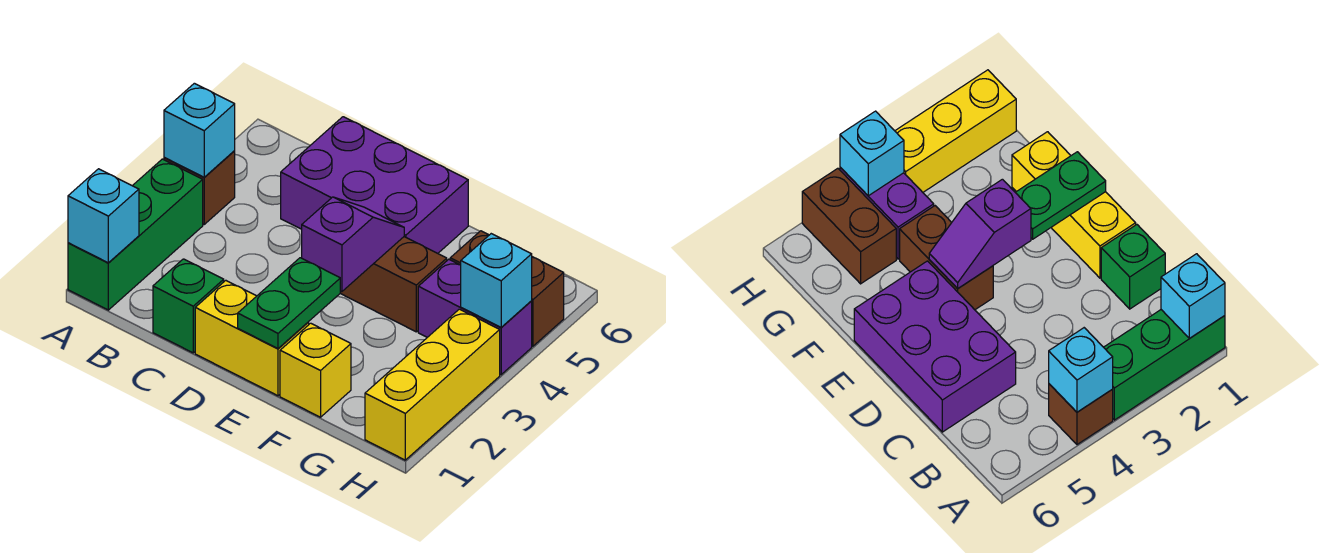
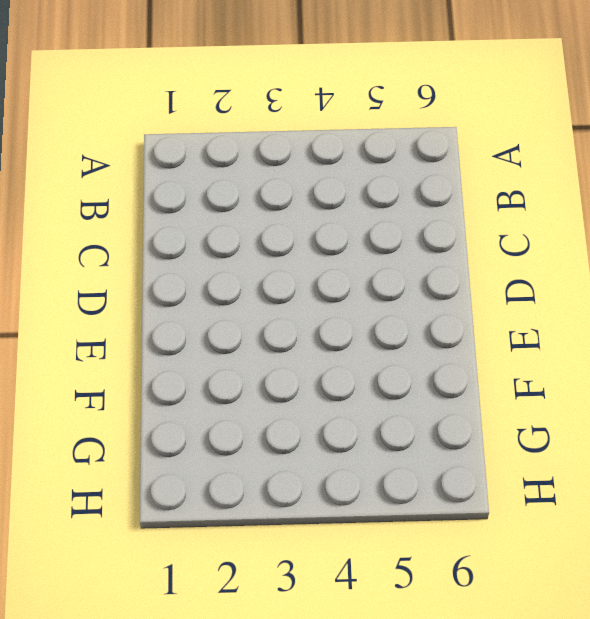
none -> green 1x3 brick [68,159,203,310]
none -> brown 1x1 brick [164,151,235,224]
none -> green 1x1 brick [153,259,224,353]

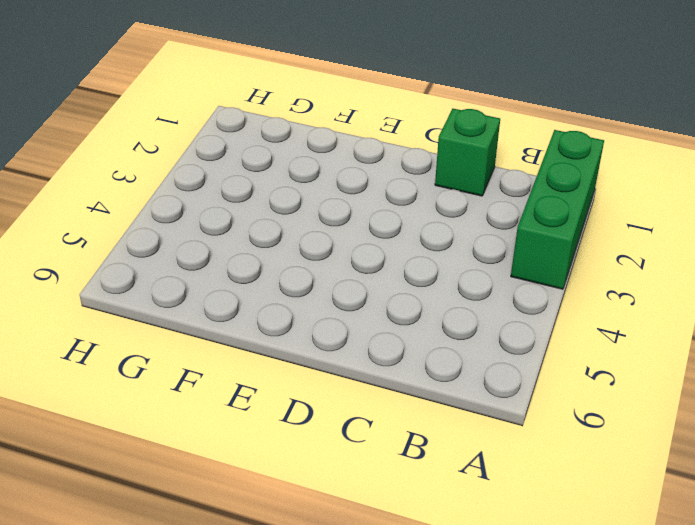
none -> brown 1x1 brick [164,151,235,224]
none -> purple 2x3 brick [281,117,468,253]
none -> yellow 1x2 brick [195,280,309,396]

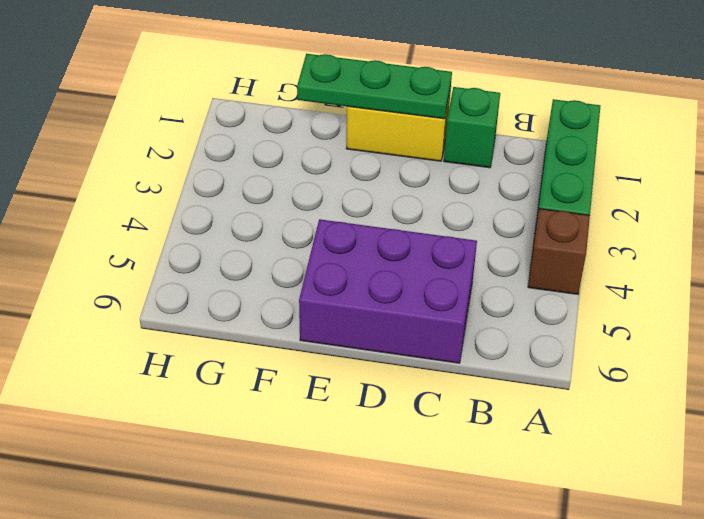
green 1x3 plate [297,54,452,119] -> green 1x2 plate [238,258,340,348]
none -> brown 1x2 brick [340,237,447,332]
none -> yellow 1x1 brick [280,323,351,417]
none -> purple 1x2 brick [418,259,532,375]

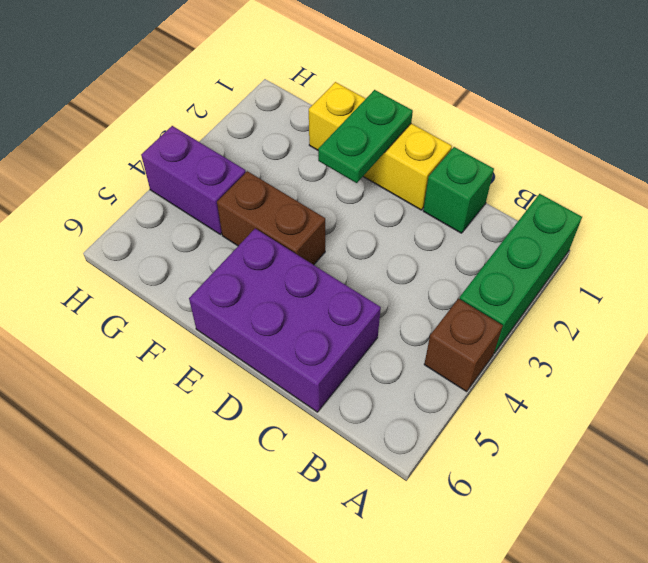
none -> brown 1x2 brick [450,231,564,346]
none -> yellow 1x3 brick [365,309,500,460]
none -> cyan 1x1 brick [68,169,139,263]

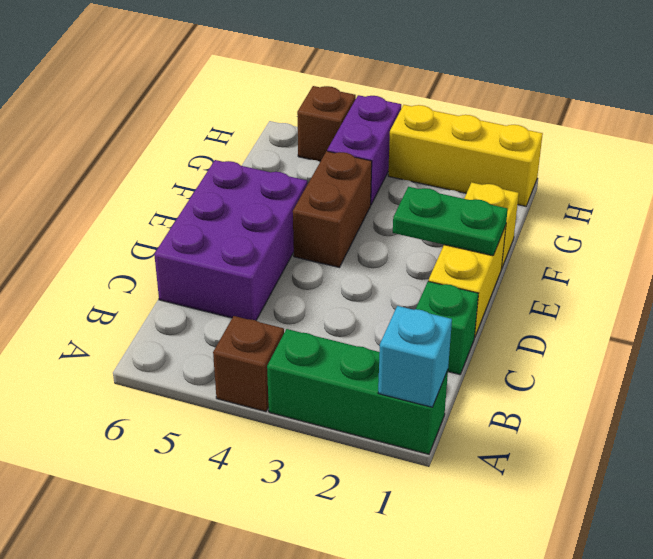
brown 1x1 brick [297,86,356,162] -> brown 1x2 brick [450,231,564,346]
none -> cyan 1x1 brick [164,83,235,177]
none -> purple 1x2 slope [302,197,404,292]
none -> cyan 1x1 brick [461,234,532,327]

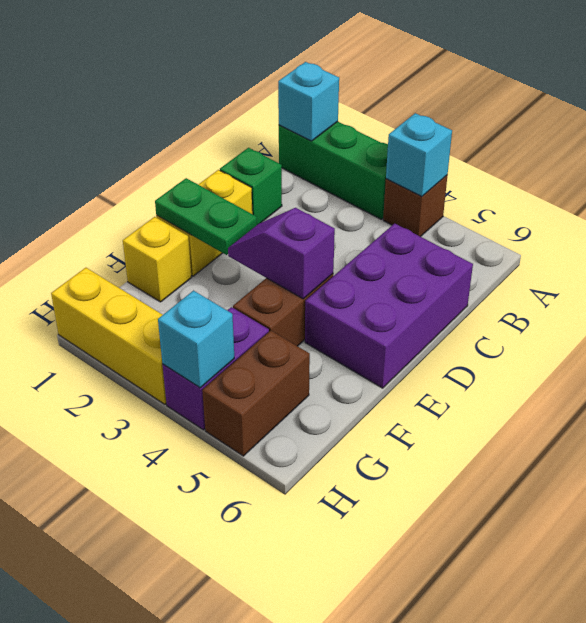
purple 1x2 slope [228,208,335,299] -> purple 1x2 slope turned to [302,197,404,292]

